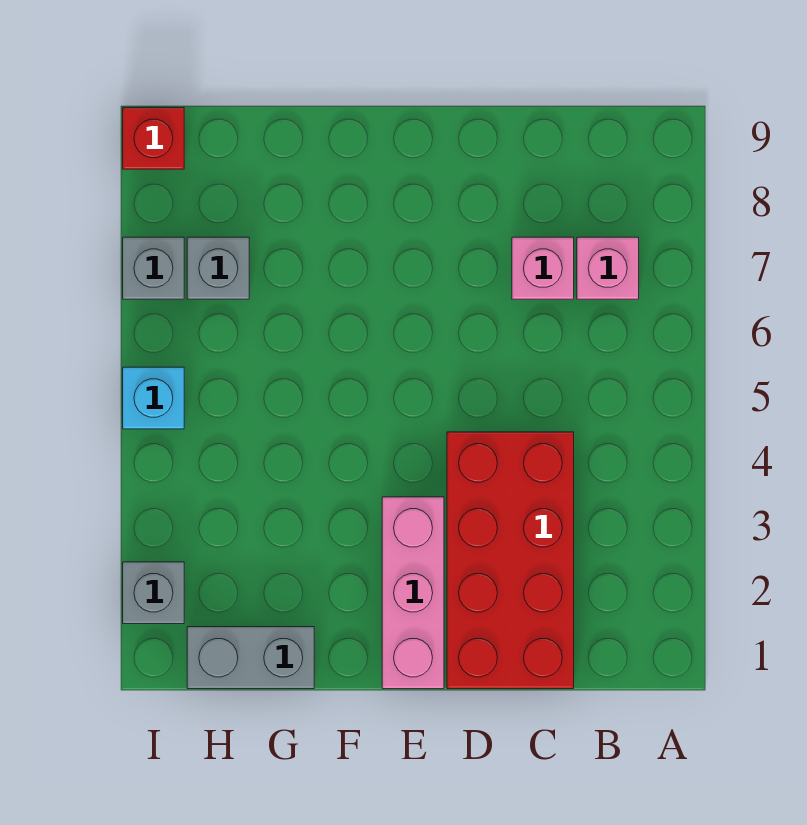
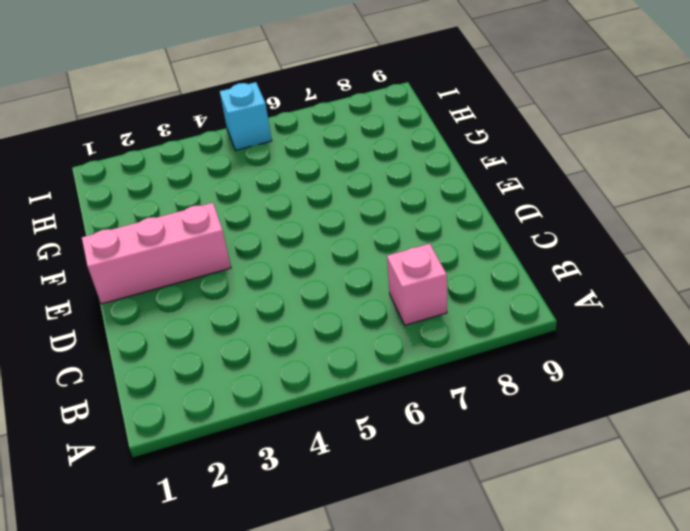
none -> red 2x4 brick [447,432,574,689]
none -> pink 1x1 brick [512,237,574,299]

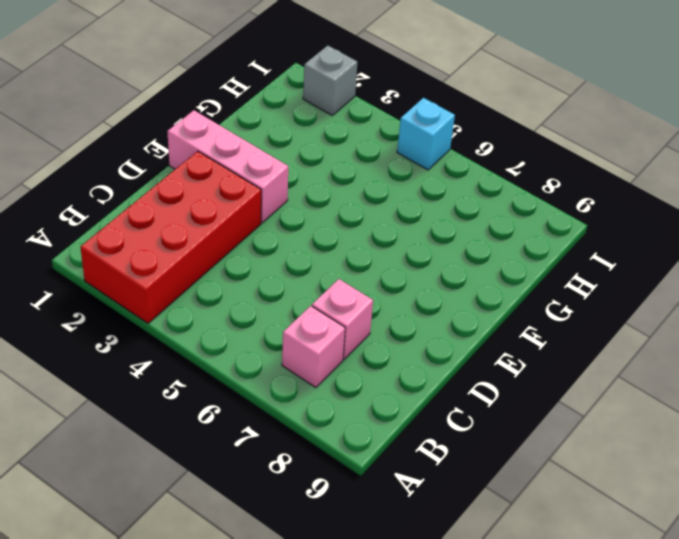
red 2x4 brick [80,151,261,323] -> red 2x4 brick turned to [447,432,574,689]
none -> grey 1x2 brick [187,627,314,689]
none -> grey 1x1 brick [187,237,249,299]

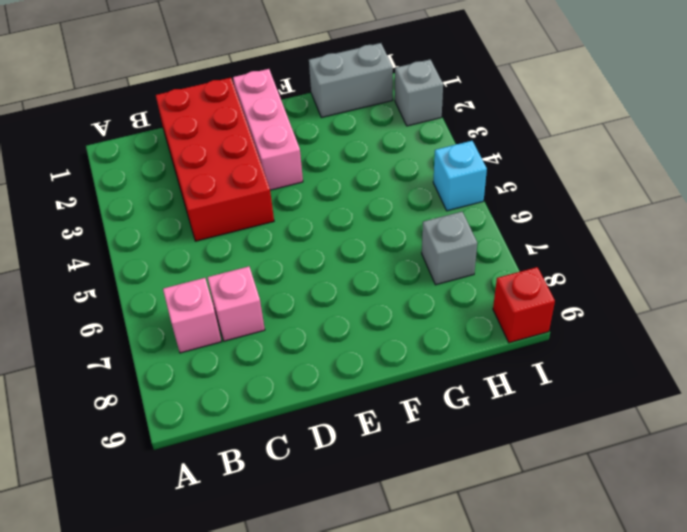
none -> grey 1x1 brick [123,237,184,299]

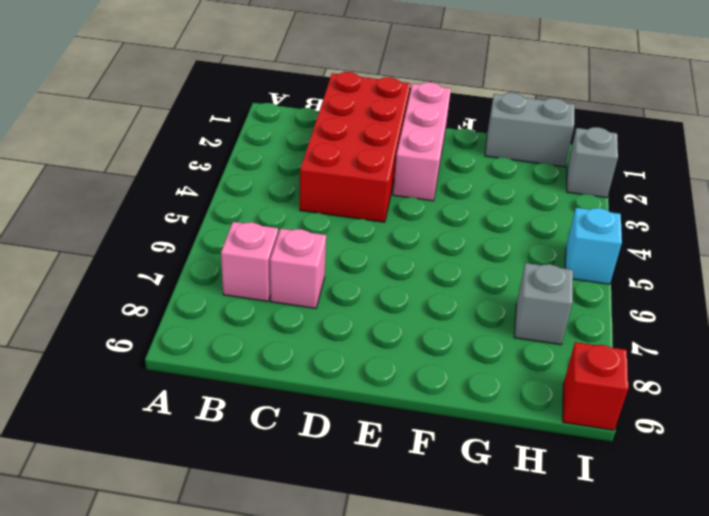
none -> grey 1x1 brick [123,237,184,299]

